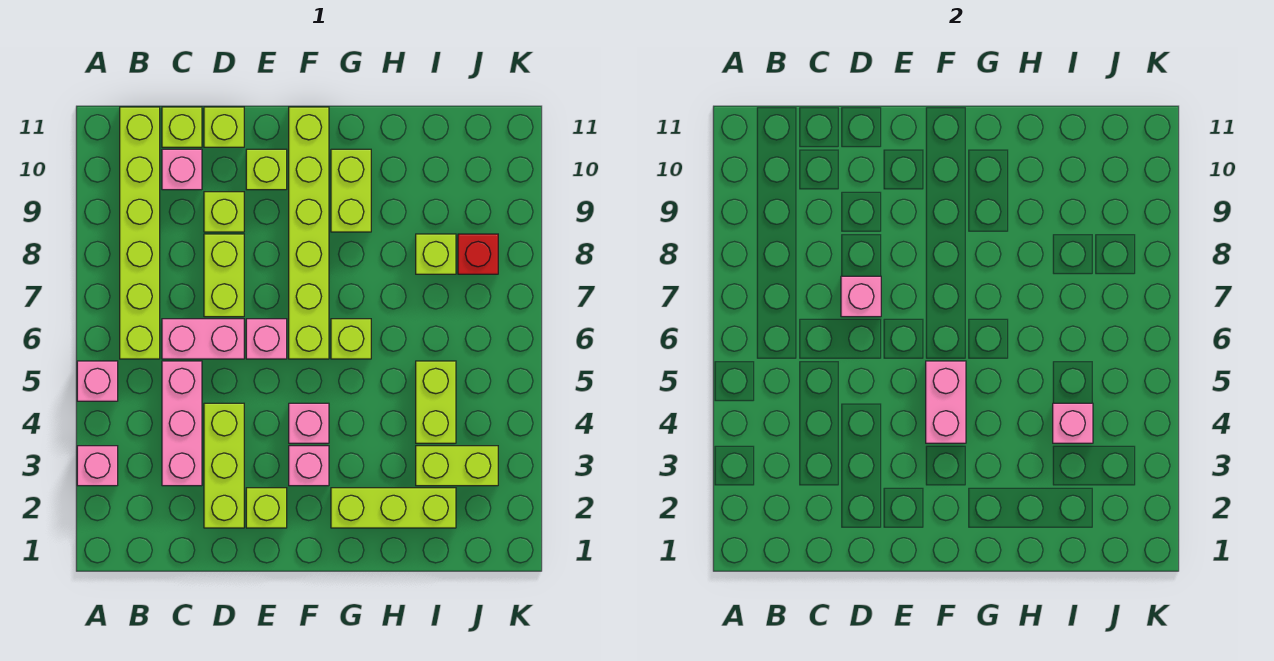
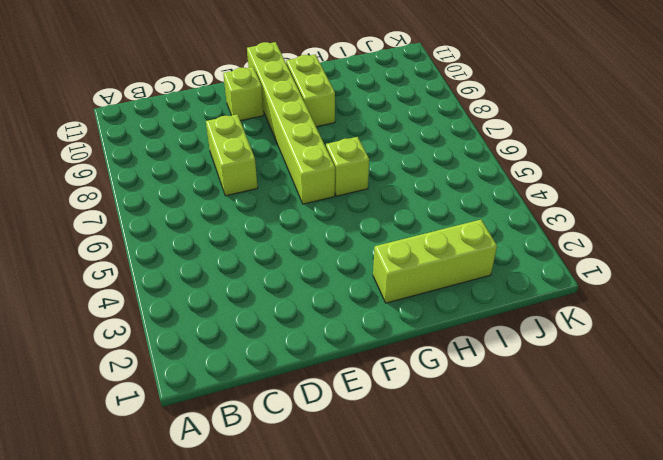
none -> pink 1x1 brick [77,446,118,486]
none -> pink 1x1 brick [77,361,118,401]
none -> lime 1x6 brick [120,107,160,359]

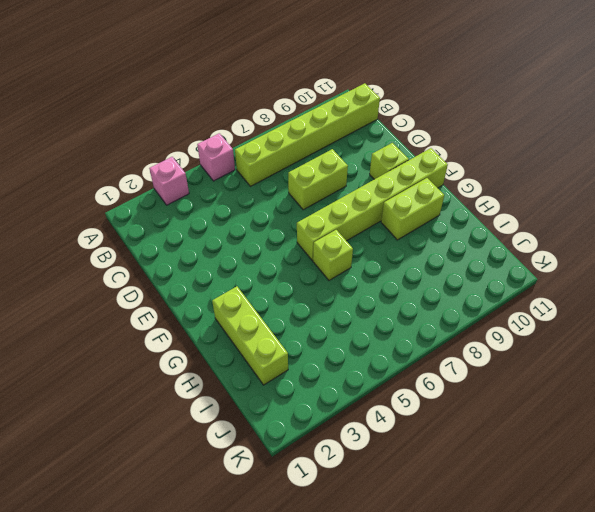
none -> pink 1x3 brick [162,361,202,486]
none -> pink 1x2 brick [162,319,244,359]
none -> pink 1x1 brick [162,149,202,190]

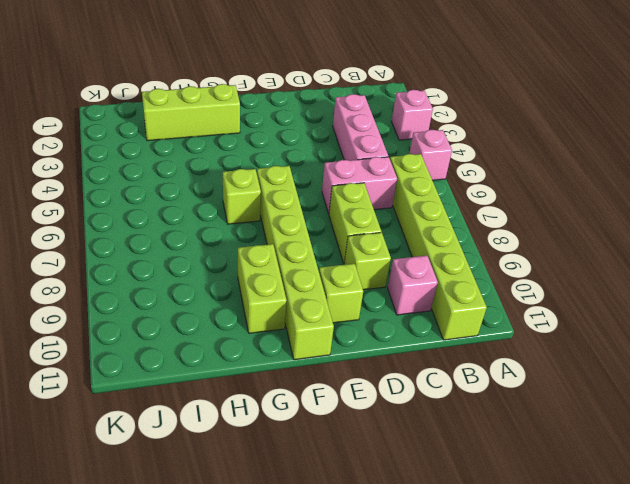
none -> lime 1x1 brick [162,107,202,147]
none -> lime 1x3 brick [204,403,244,528]
none -> lime 1x1 brick [204,107,244,147]

